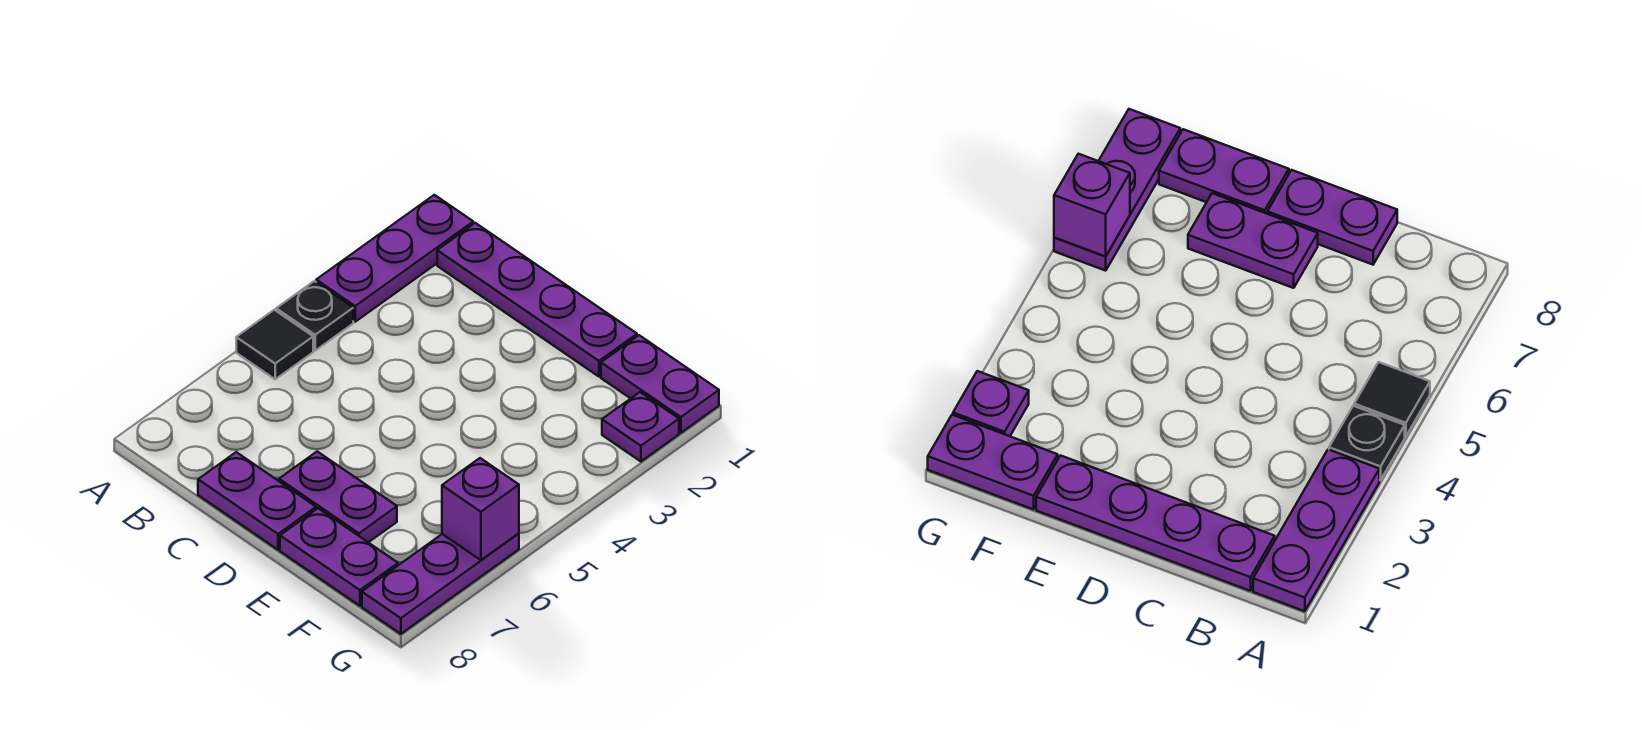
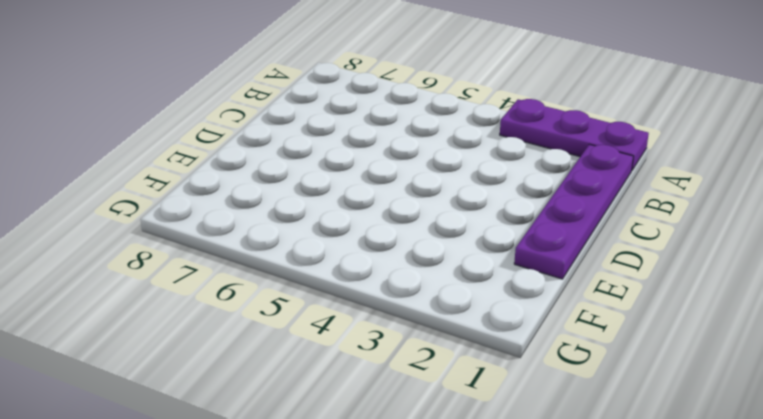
none -> black 1x1 plate [276,281,353,350]
none -> black 1x1 tile [236,310,313,379]

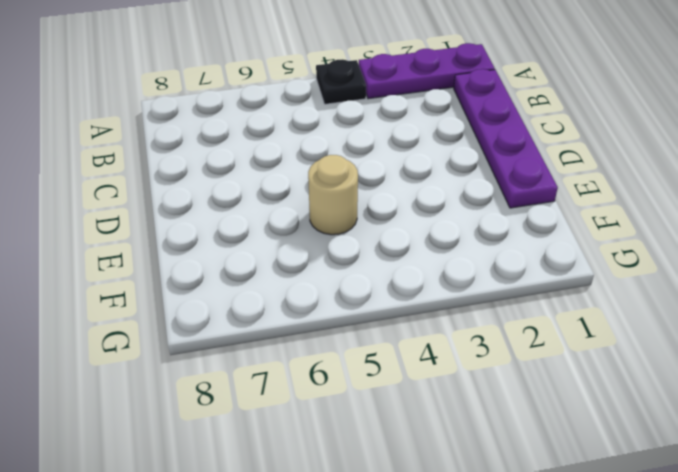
tan 1x1 round brick [308,155,358,235] -> none
none -> black 1x1 tile [236,310,313,379]
none -> purple 1x2 plate [198,452,316,550]

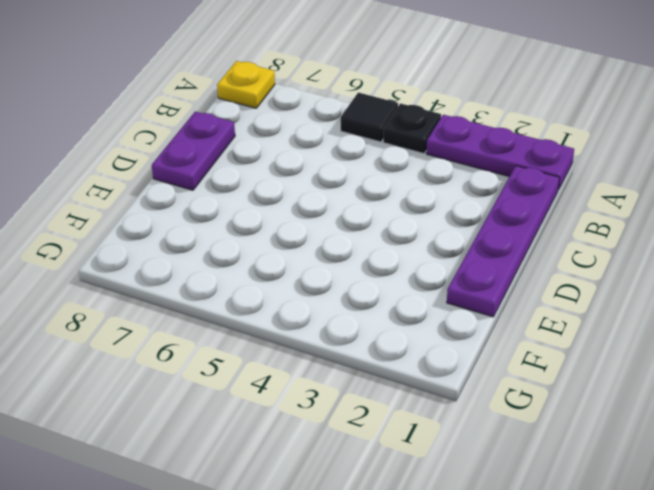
yellow 1x1 plate [217,61,275,108] -> none
none -> purple 1x2 plate [279,452,397,542]
none -> purple 1x2 plate [280,508,398,606]

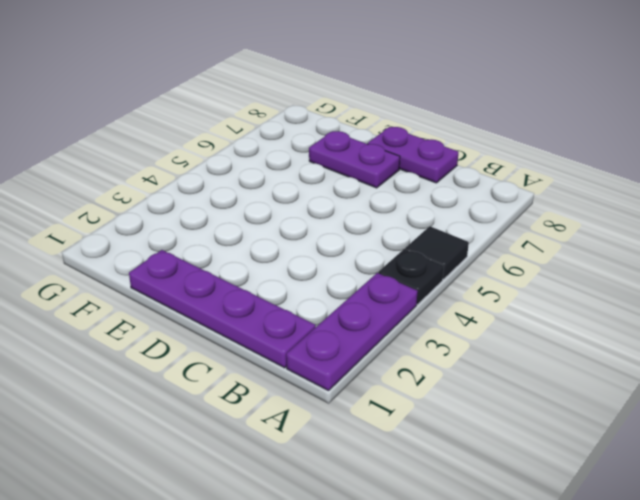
none -> purple 1x2 plate [280,508,398,606]
none -> purple 1x2 plate [601,335,719,433]

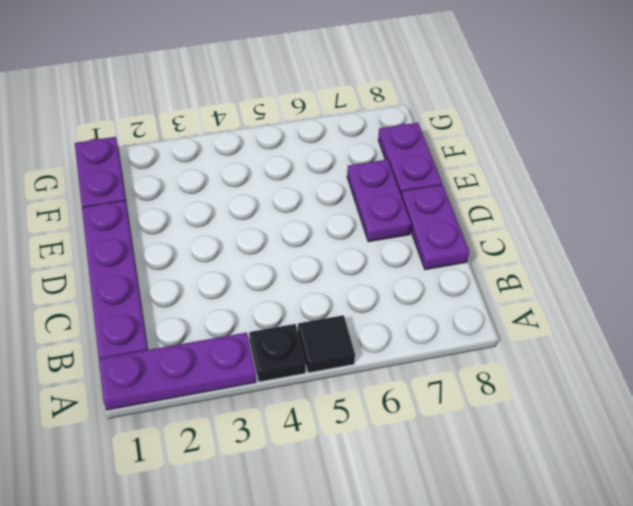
none -> purple 1x1 plate [602,392,679,461]
none -> purple 1x3 plate [362,533,519,634]

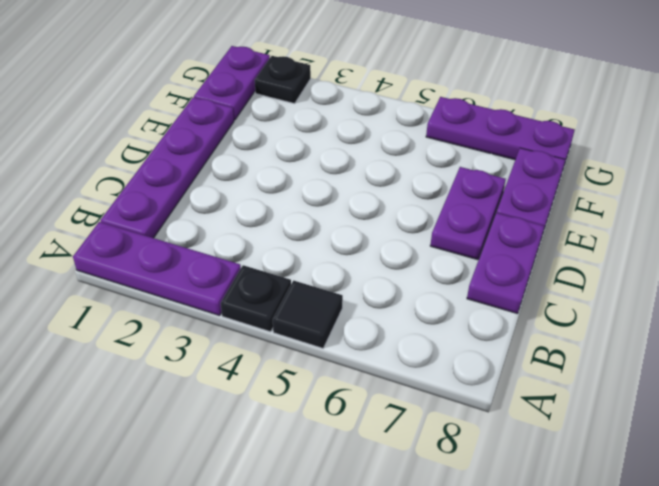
black 1x1 plate [255,56,311,103] -> purple 1x1 plate [602,392,679,461]
none -> purple 1x1 brick [442,458,519,560]

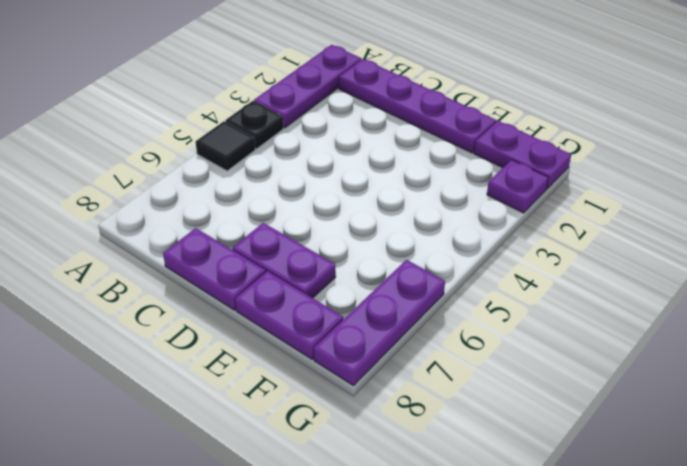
none -> purple 1x1 brick [442,458,519,560]

